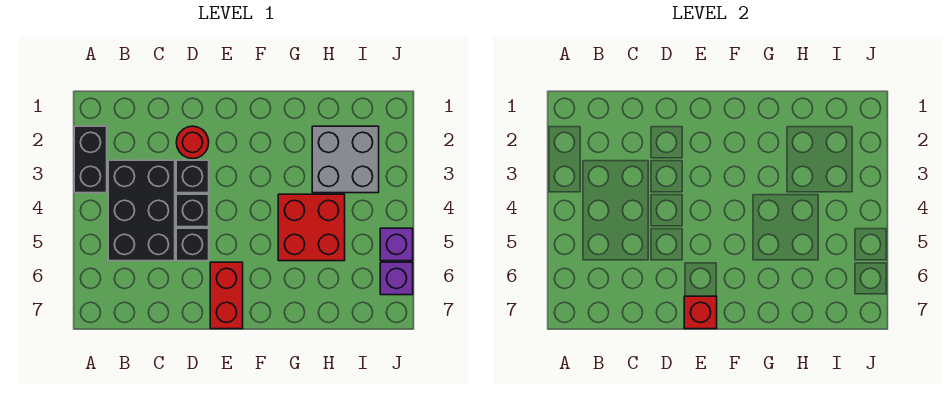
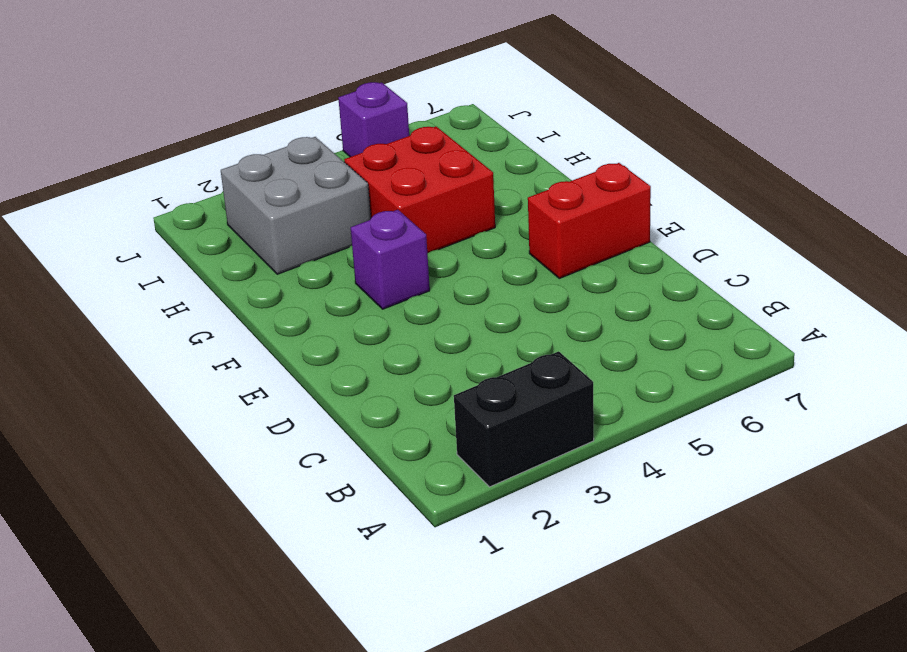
purple 1x1 brick [351,210,430,309] -> purple 1x1 brick moved to [380,262,413,295]
none -> black 2x3 brick [108,160,175,261]
none -> red 1x1 round brick [176,126,209,159]
none -> black 1x1 brick [176,160,209,193]

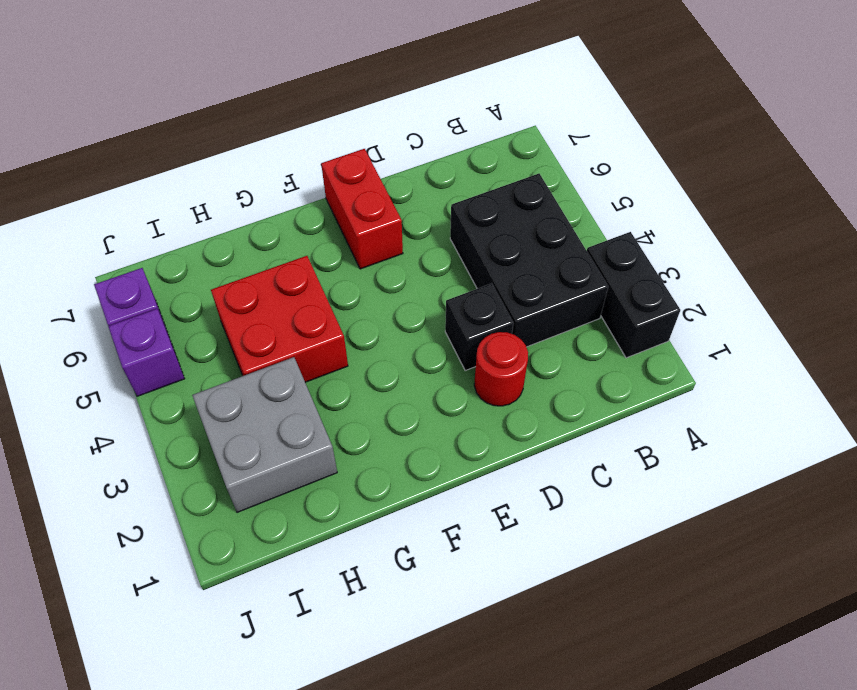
none -> black 1x1 brick [176,194,209,227]
none -> black 1x1 brick [176,228,209,261]
none -> red 1x1 brick [684,296,717,329]

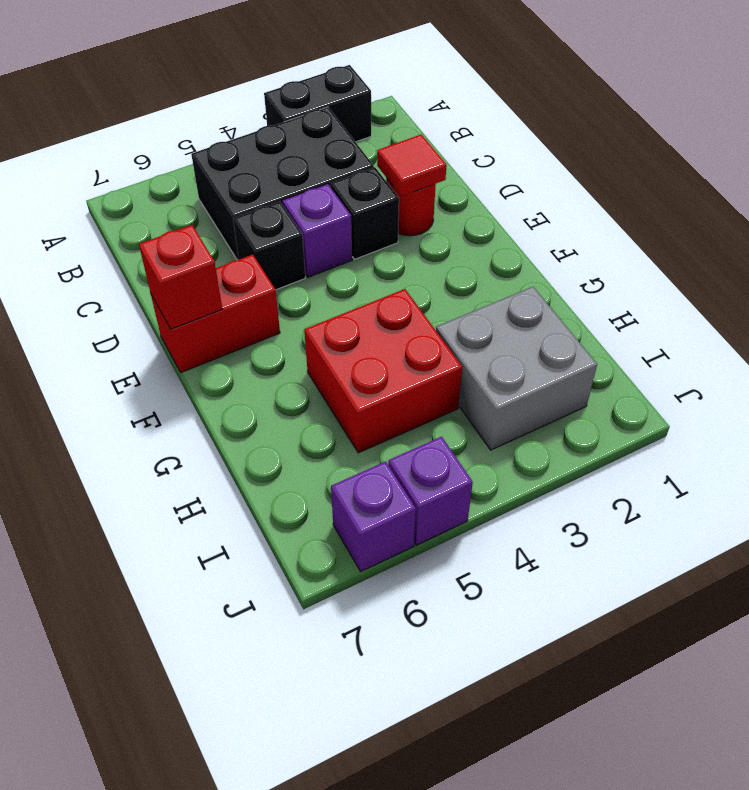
red 1x1 tile [377,134,446,196] -> none
purple 1x1 brick [282,184,352,277] -> black 1x1 brick [176,194,209,227]

